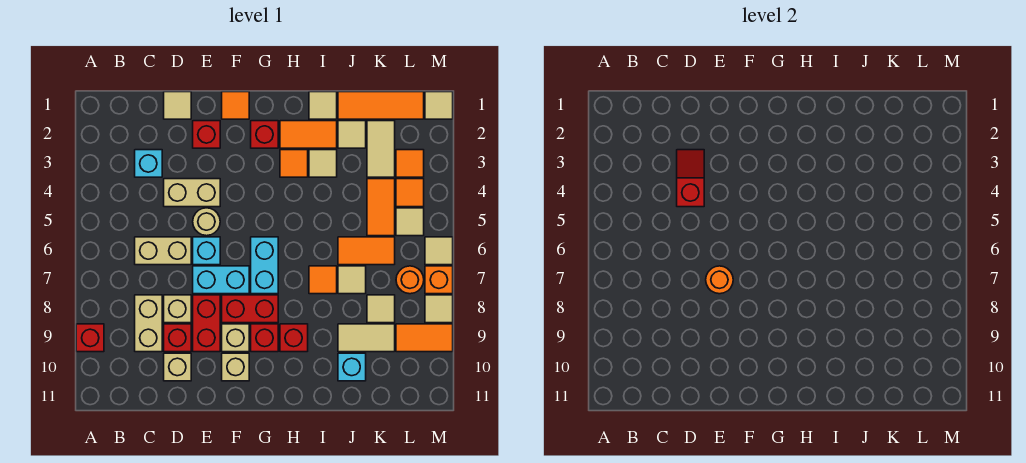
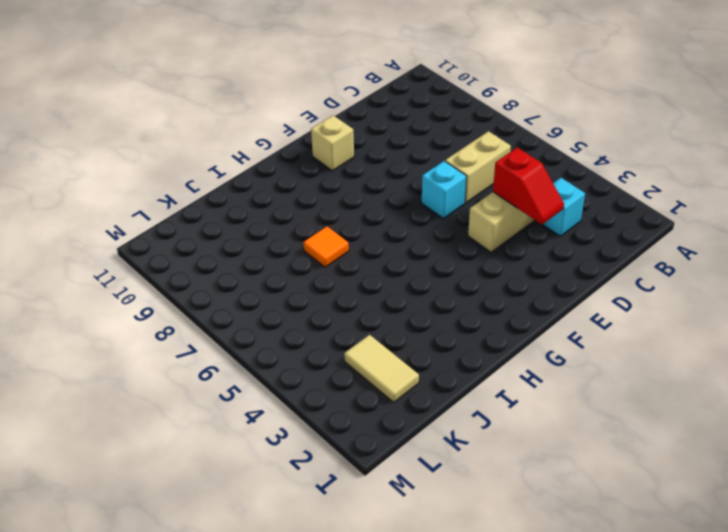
none -> red 1x1 brick [76,324,104,352]
none -> tan 1x2 brick [135,295,162,352]
none -> tan 1x1 tile [164,92,191,119]
none -> tan 1x1 brick [164,295,191,323]

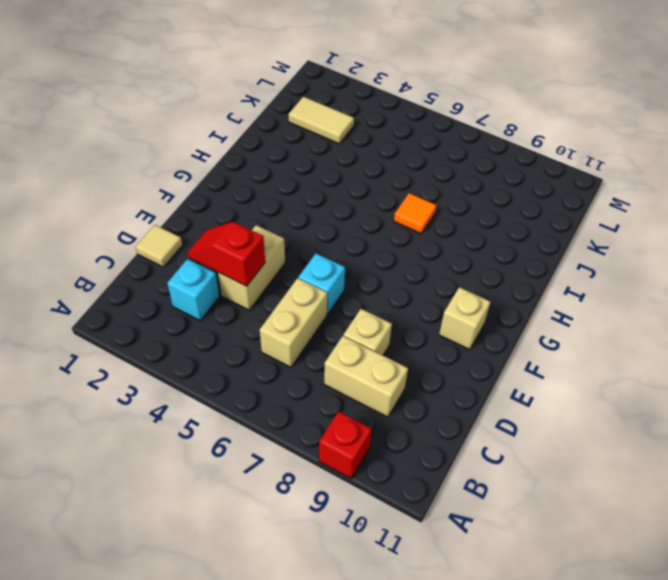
none -> red 1x1 brick [164,324,191,352]
none -> tan 1x1 brick [164,353,191,381]
none -> red 1x1 brick [193,121,220,148]
none -> tan 1x1 round brick [193,208,220,236]

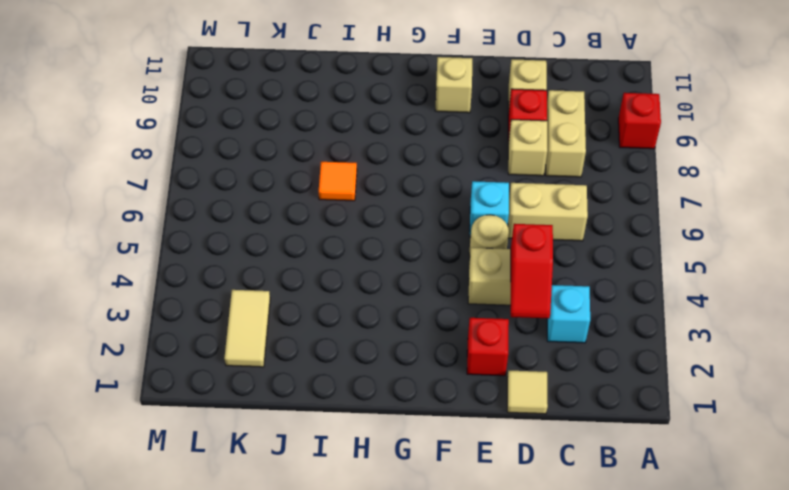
none -> cyan 1x2 brick [193,266,249,294]
none -> red 1x2 brick [193,295,220,352]
none -> orange 1x1 tile [222,92,249,119]
none -> red 1x2 brick [222,295,278,323]

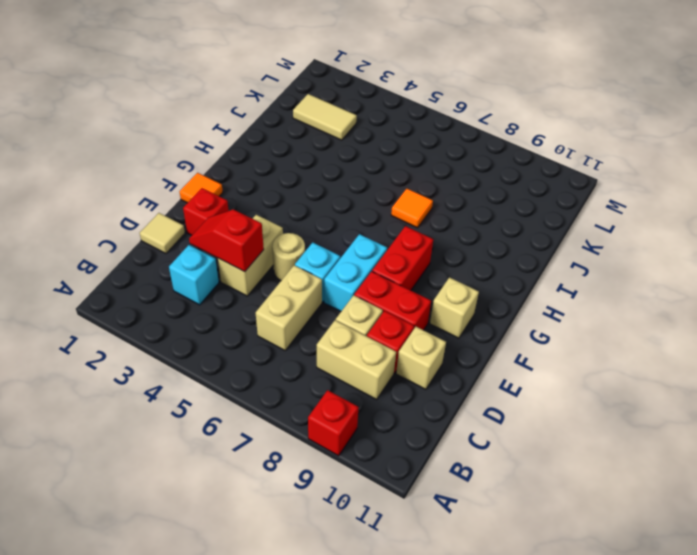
none -> tan 1x1 brick [222,324,249,352]
none -> red 1x1 brick [251,121,278,148]
none -> cyan 1x2 brick [251,237,278,294]
none -> red 1x1 brick [251,324,278,352]

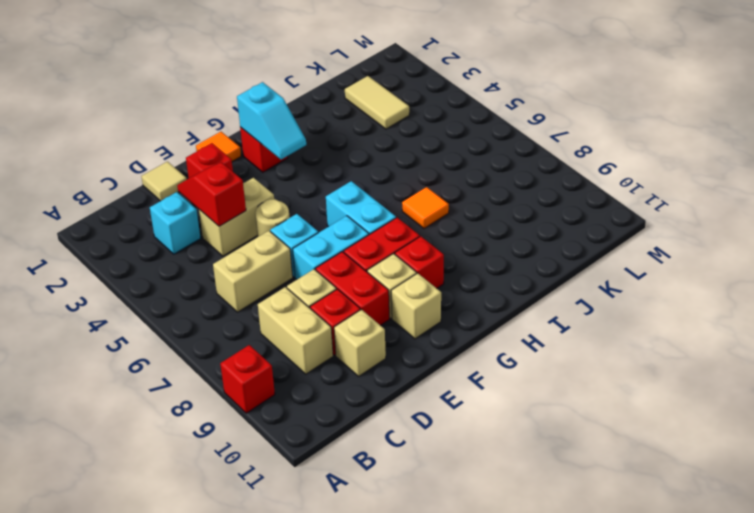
cyan 1x2 slope [237,82,306,160] -> none
none -> orange 1x2 tile [280,121,337,148]
none -> orange 1x1 tile [280,150,308,177]
none -> red 1x1 brick [280,324,308,352]
none -> tan 1x1 tile [309,92,337,119]

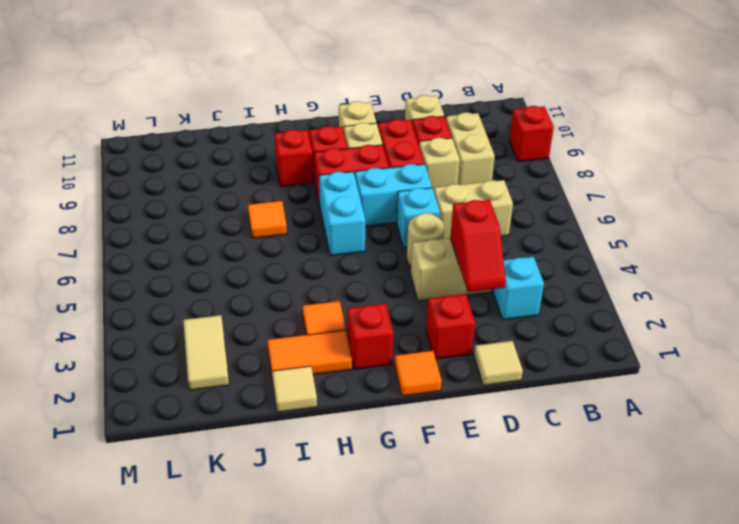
none -> tan 1x1 tile [309,150,337,177]
none -> orange 1x3 tile [338,92,424,119]
none -> tan 1x1 tile [338,121,366,148]
none -> orange 1x2 tile [338,237,395,265]

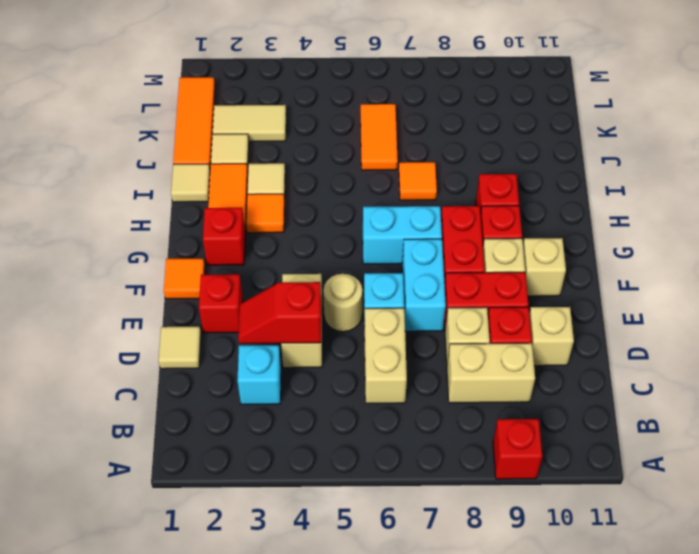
none -> tan 1x1 tile [338,266,366,294]
none -> tan 1x2 tile [338,324,395,352]
none -> cyan 1x1 brick [338,353,366,381]
none -> orange 1x2 tile [367,179,395,236]

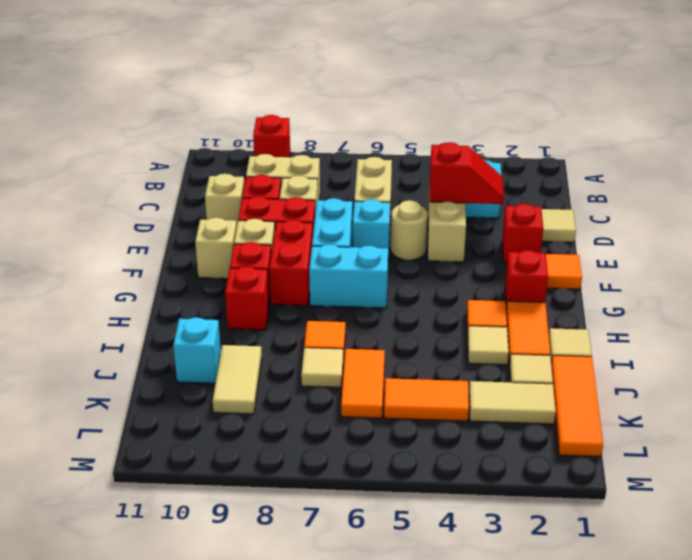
none -> tan 1x1 tile [367,295,395,323]
none -> orange 1x1 tile [396,150,424,177]
none -> orange 1x1 tile [396,179,424,207]
none -> tan 1x1 tile [396,208,424,236]

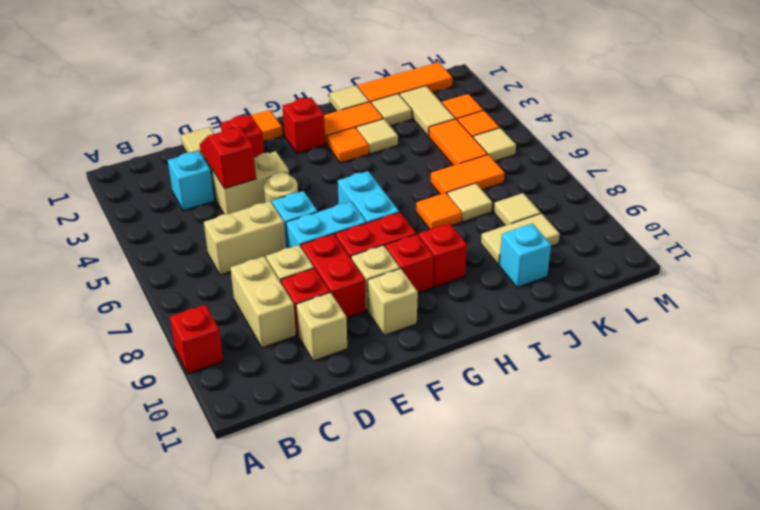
none -> orange 1x1 round brick [396,266,424,294]
none -> orange 1x2 tile [396,324,453,352]
none -> tan 1x1 tile [425,92,453,119]
none -> tan 1x1 tile [425,237,453,265]

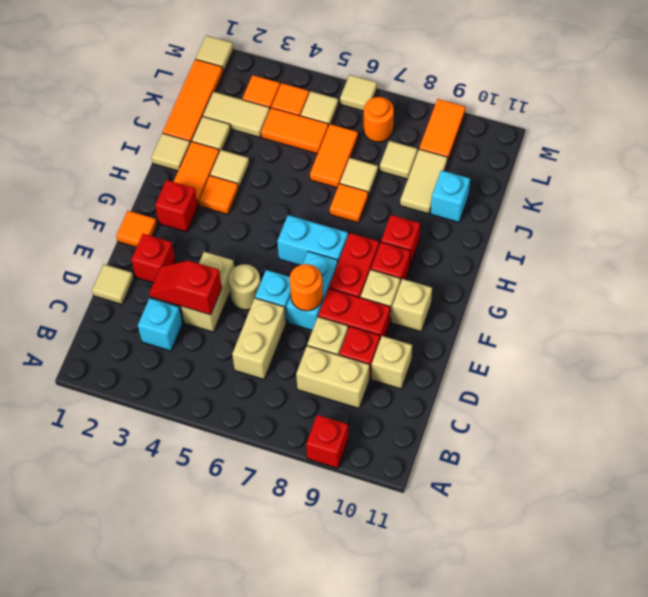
none -> orange 1x1 brick [425,266,453,294]
none -> tan 1x1 tile [425,295,453,323]

